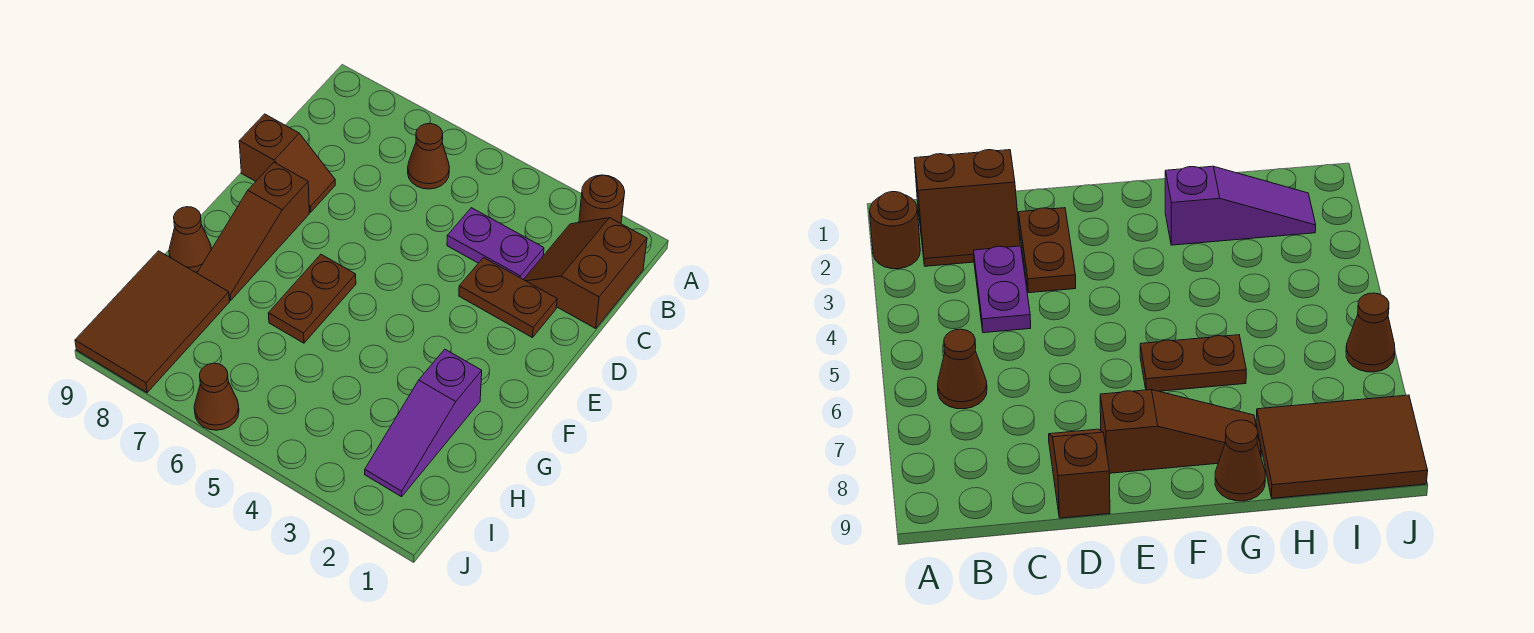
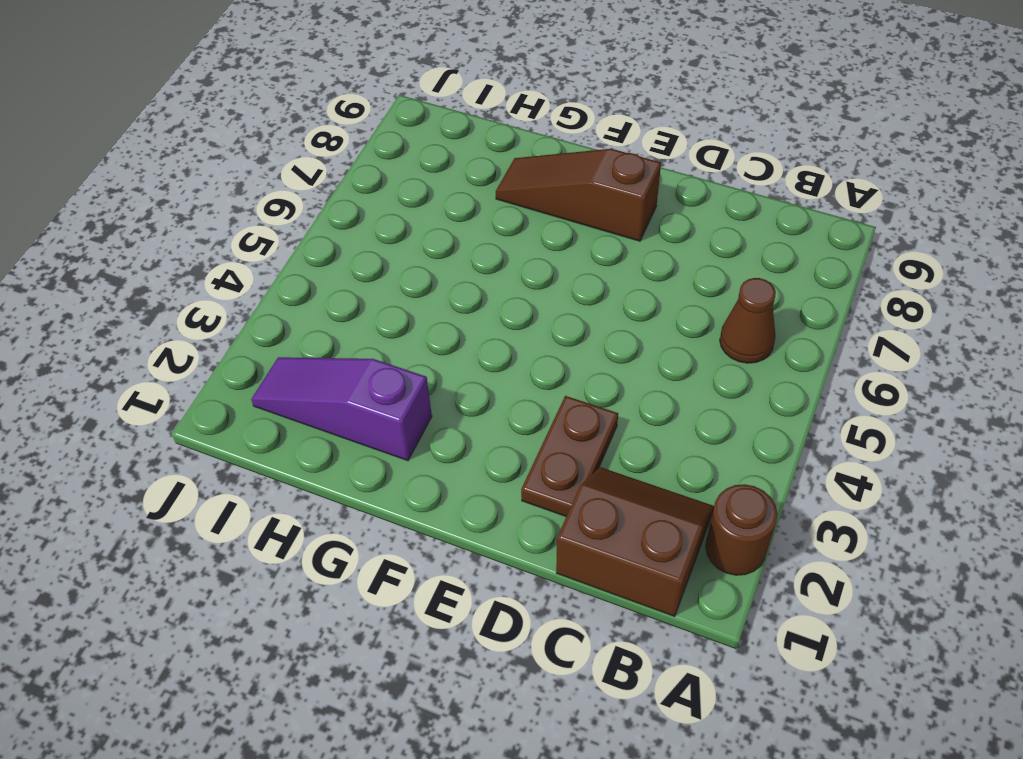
none -> purple 1x2 plate [447,208,544,280]
none -> brown 1x2 slope [239,114,335,212]
none -> brown 1x2 plate [268,254,356,343]

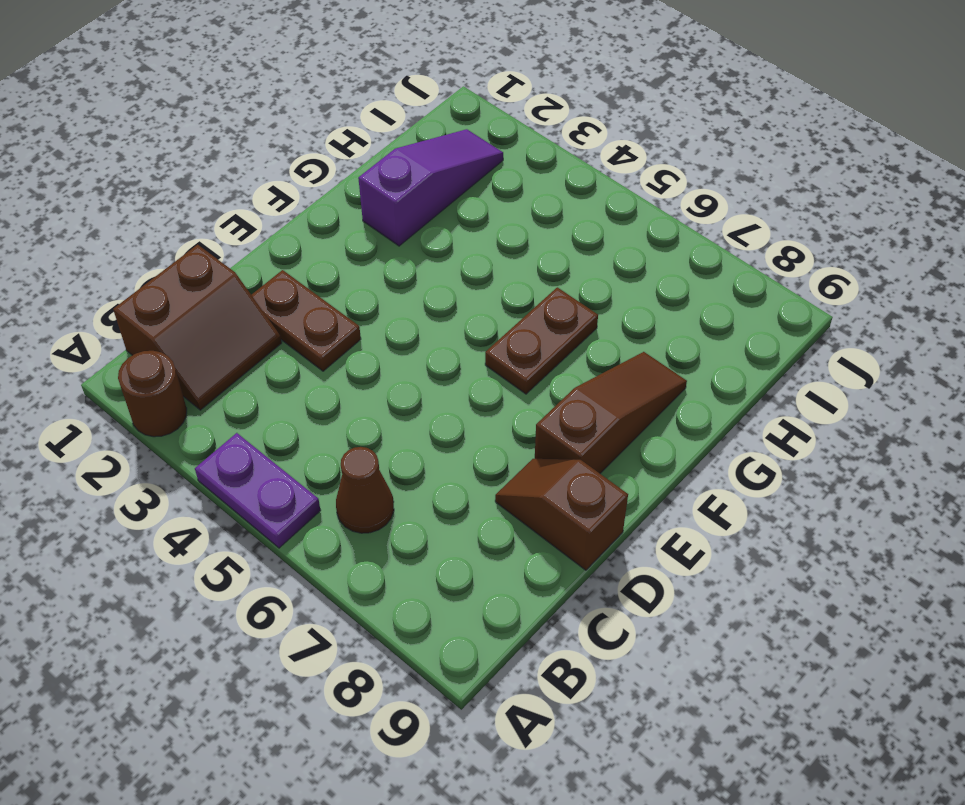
purple 1x2 plate [195,433,321,548] -> purple 1x2 plate moved to [447,208,544,280]
none -> brown 1x1 cone [169,207,211,272]
none -> brown 2x3 tile [75,251,229,393]
none -> brown 1x1 cone [194,363,239,430]

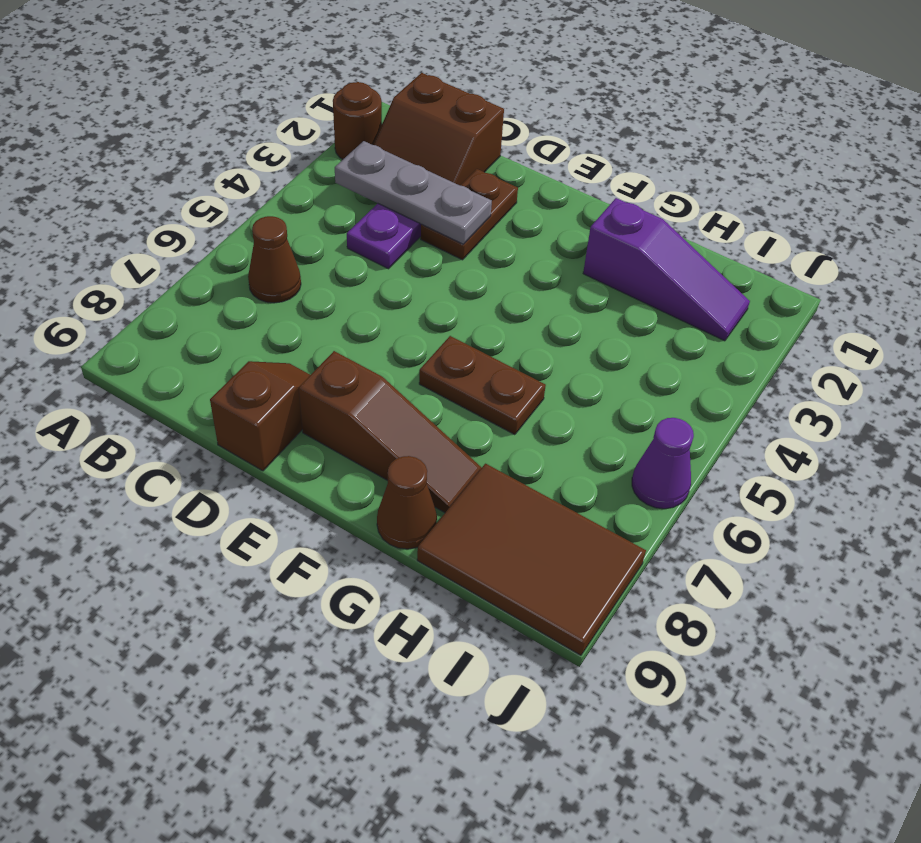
grey 1x3 plate [335,141,492,244] -> none
purple 1x1 cone [632,418,694,509] -> brown 1x1 cone [194,363,239,430]

